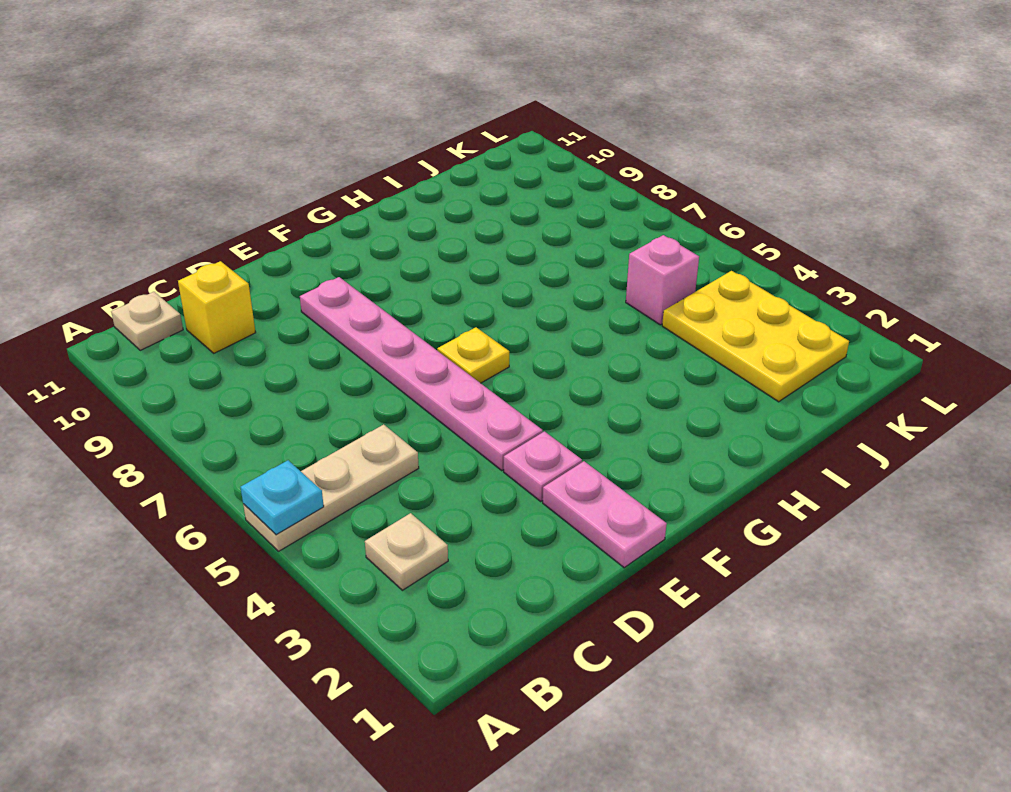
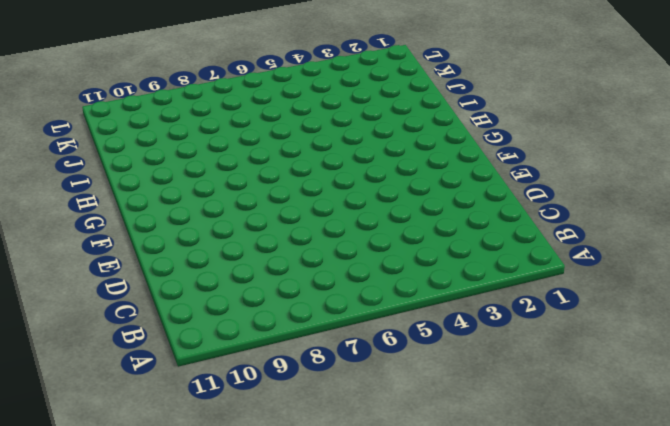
none -> tan 1x3 plate [243,424,419,551]
none -> tan 1x1 plate [365,513,448,590]

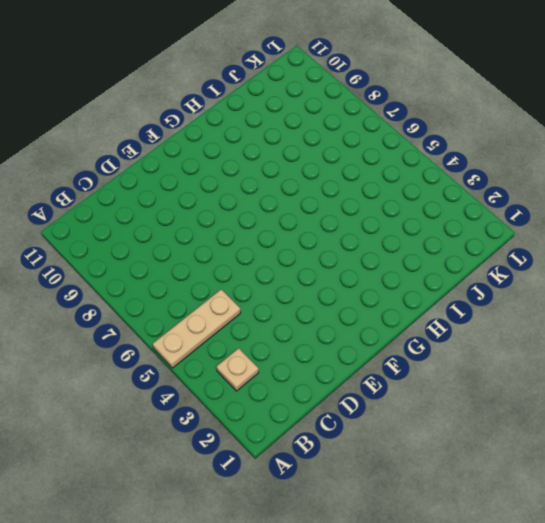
none -> tan 1x1 plate [111,292,183,350]
none -> yellow 1x1 brick [178,261,256,353]

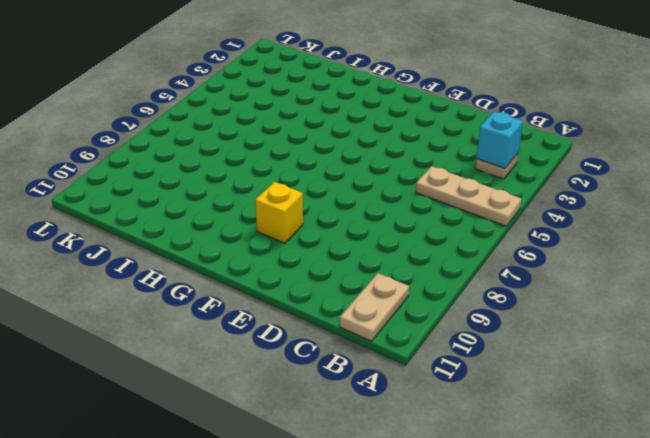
cyan 1x1 brick [477,112,523,169] -> none
tan 1x2 plate [340,273,409,341] -> tan 1x1 plate [111,292,183,350]
yellow 1x1 brick [255,182,303,243] -> yellow 1x1 brick moved to [178,261,256,353]
none -> pink 1x2 plate [543,461,667,568]
none -> pink 1x1 plate [504,431,582,501]

